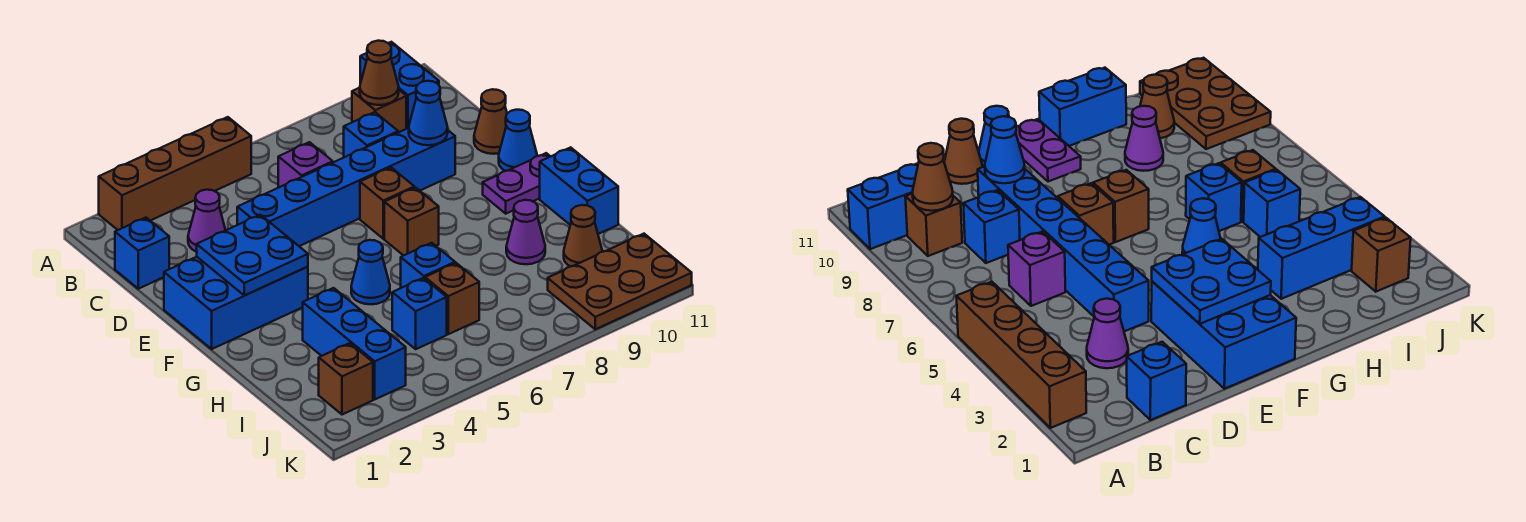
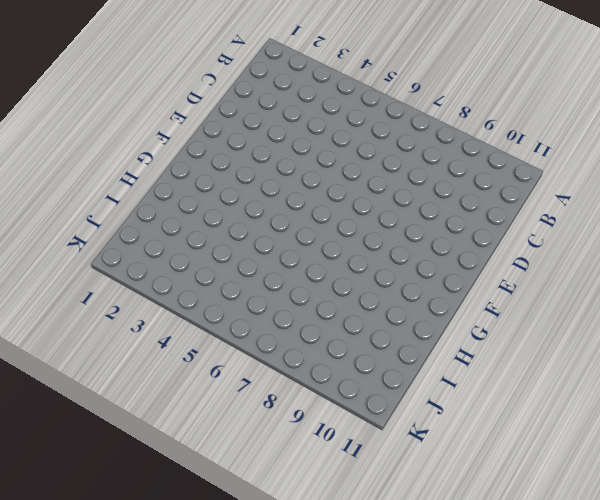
none -> brown 1x4 brick [99,117,252,230]
none -> blue 1x2 brick [360,42,439,129]
none -> brown 1x1 brick [352,88,406,132]

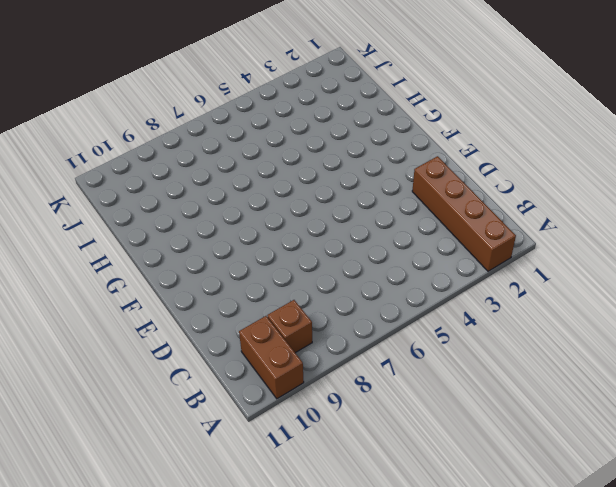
brown 1x4 brick [412,156,516,271] -> brown 1x4 brick turned to [99,117,252,230]
brown 1x2 brick [239,316,304,399] -> blue 1x2 brick [360,42,439,129]
none -> blue 1x1 brick [115,218,169,289]
none -> purple 1x1 cone [188,190,226,252]
none -> purple 1x1 brick [278,142,333,188]

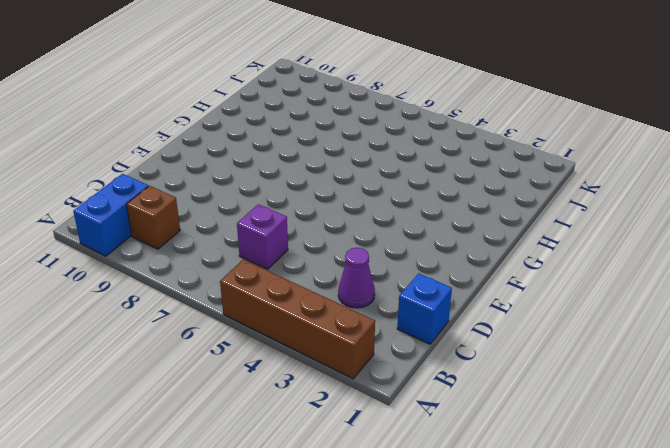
none -> blue 1x1 brick [344,112,398,157]
none -> blue 1x6 brick [237,128,455,246]
none -> brown 1x1 cone [474,89,507,154]

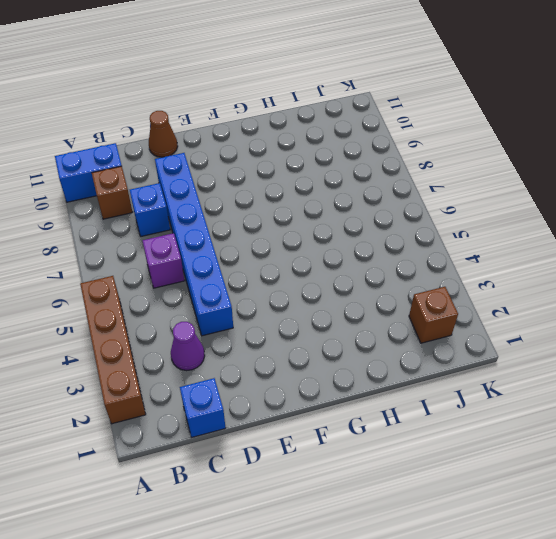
none -> blue 2x3 brick [164,257,308,349]
none -> brown 1x1 brick [360,168,414,239]
none -> blue 1x1 cone [499,110,537,171]

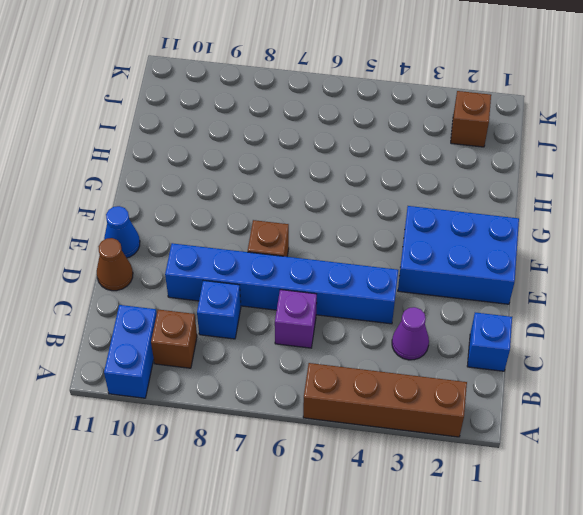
none -> brown 1x1 brick [384,188,439,256]
none -> purple 1x2 plate [483,153,550,214]
none -> blue 1x1 cone [351,240,390,304]

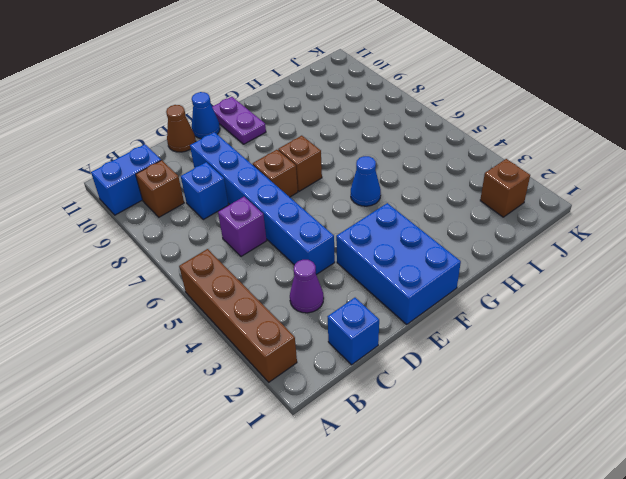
none -> blue 1x2 brick [540,147,618,234]
none -> blue 1x3 brick [303,288,406,399]
none -> blue 1x1 brick [401,243,455,288]

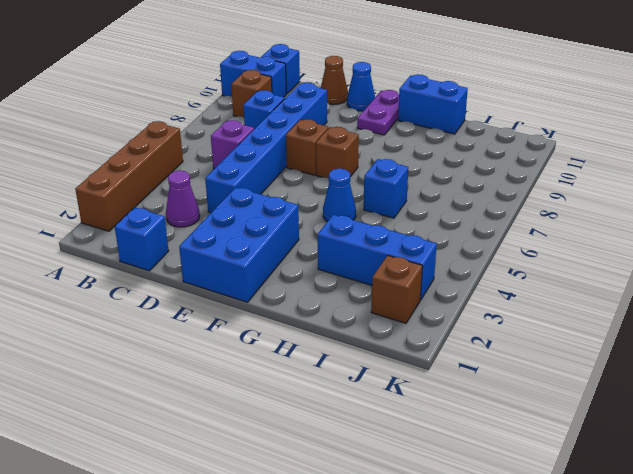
blue 1x1 brick [261,44,300,94] -> blue 1x1 brick moved to [392,278,447,349]
none -> purple 1x1 cone [506,200,545,264]
none -> brown 1x1 brick [425,263,479,334]
none -> brown 1x1 cone [564,205,602,267]

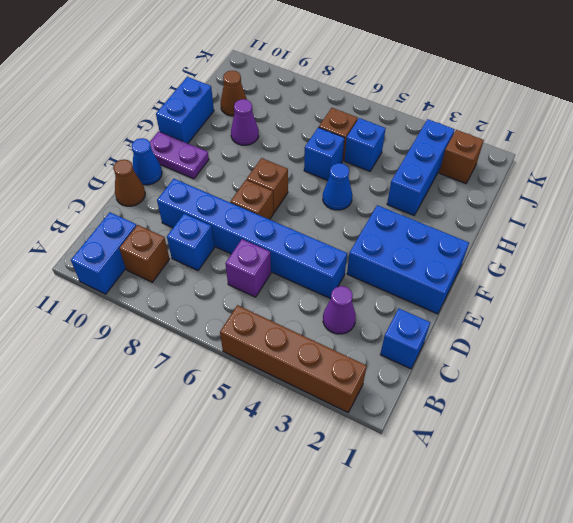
none -> brown 2x3 plate [548,234,692,329]
none -> brown 1x1 cone [360,41,399,105]
none -> blue 1x1 cone [409,81,448,145]

